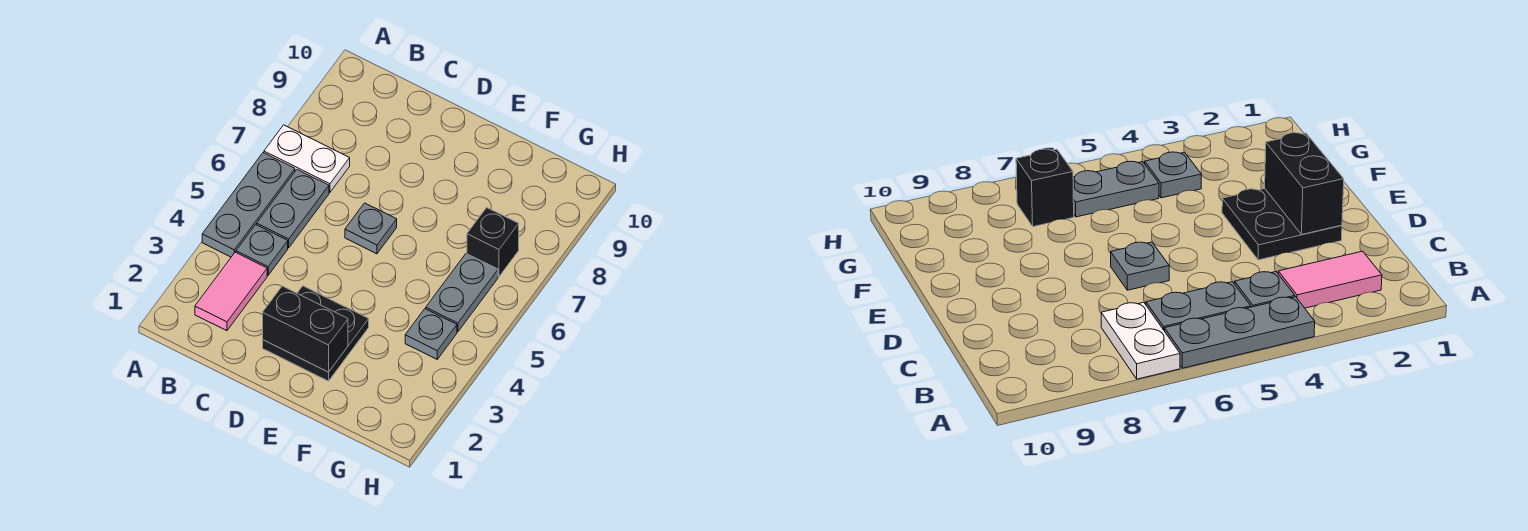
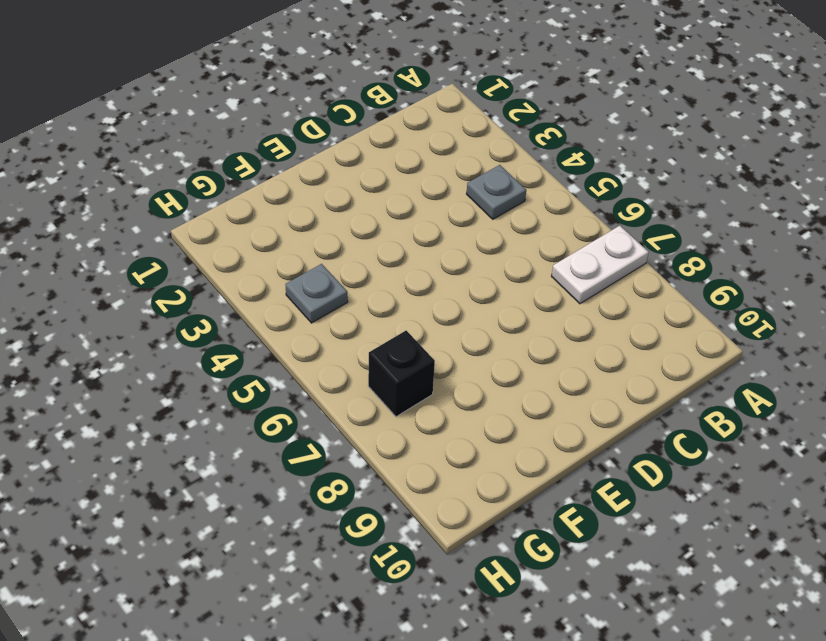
none -> grey 1x3 plate [202,153,295,257]
none -> pink 1x2 tile [195,252,267,331]

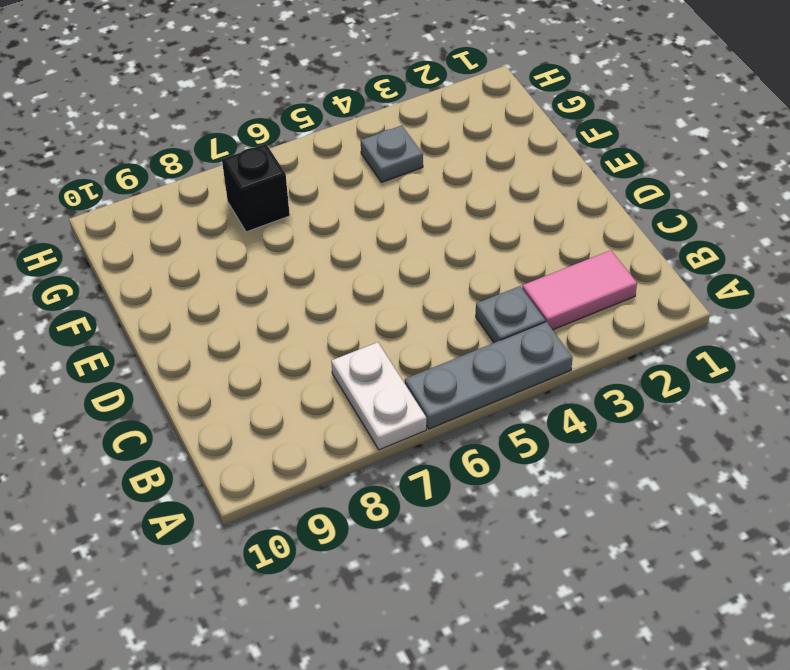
none -> grey 1x2 plate [257,170,329,248]
none -> black 2x2 plate [263,286,369,381]

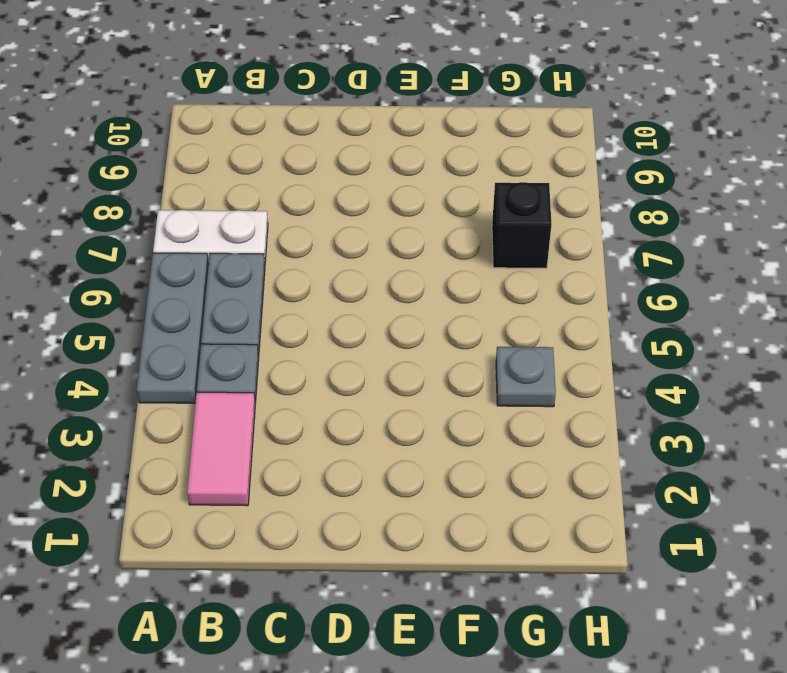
none -> black 2x2 plate [263,286,369,381]
none -> grey 1x1 plate [345,203,397,254]

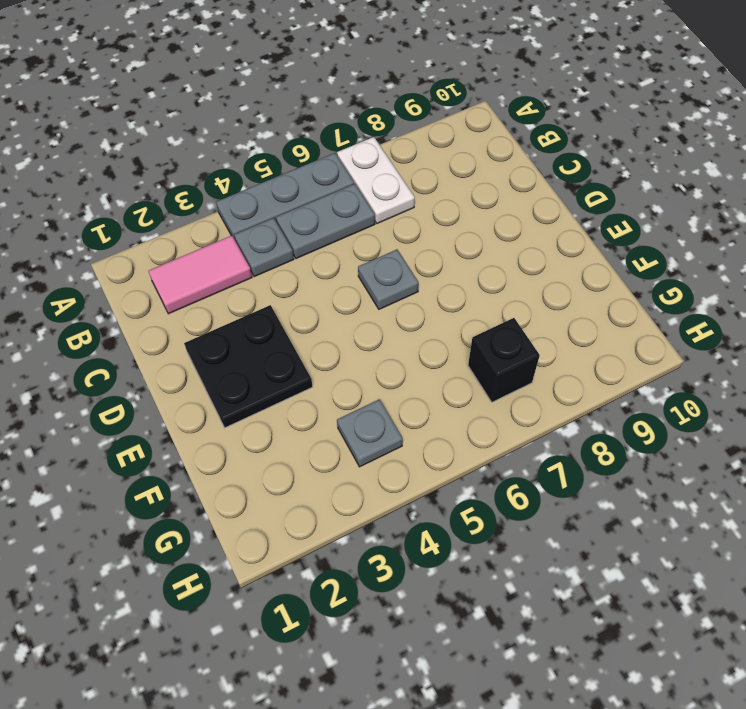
none -> grey 1x2 plate [426,254,498,332]
none -> black 1x2 brick [263,286,348,372]

